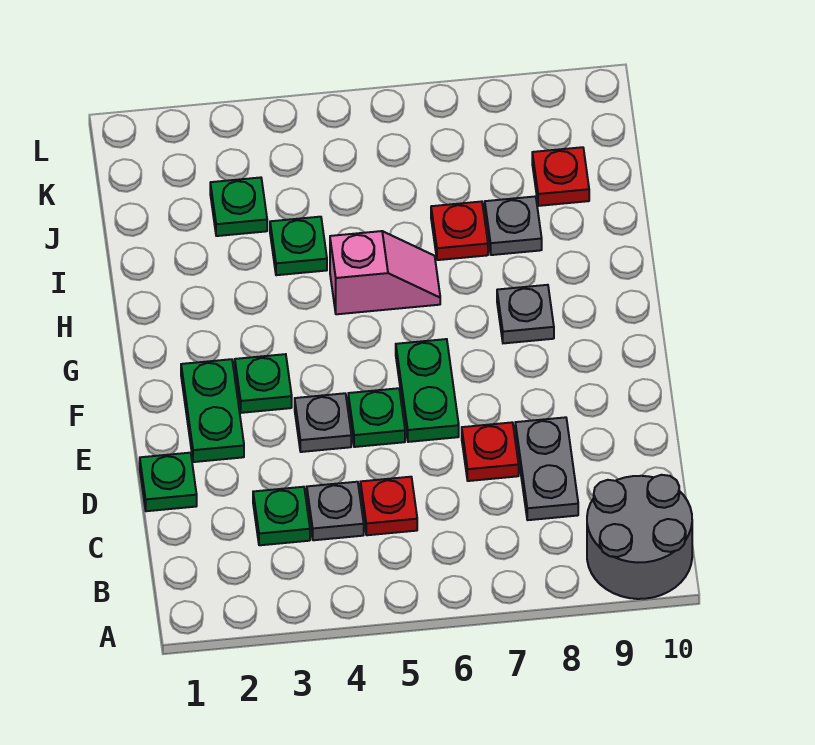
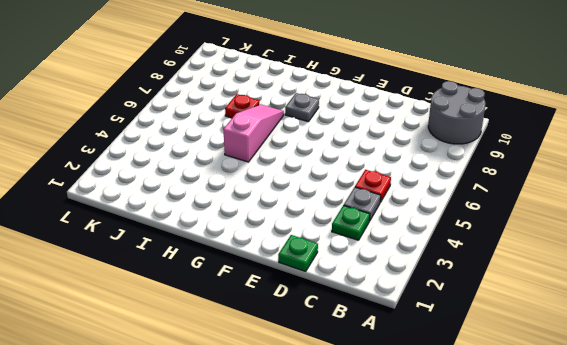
pink 1x3 slope [223,104,284,162] -> pink 1x2 slope [330,231,440,314]
none -> grey 1x2 plate [515,417,578,520]
none -> red 1x1 plate [462,422,519,481]
none -> green 1x2 plate [181,359,244,462]

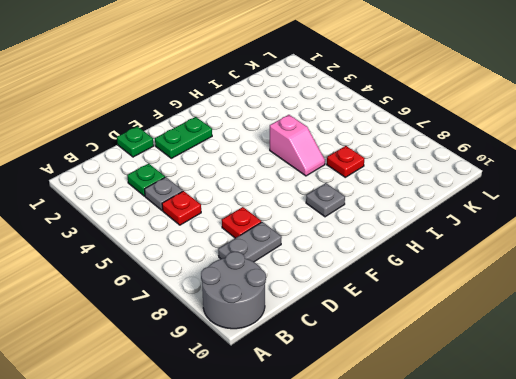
none -> grey 1x1 plate [295,393,351,452]
none -> green 1x1 plate [348,388,405,447]
none -> green 1x2 plate [396,339,459,442]

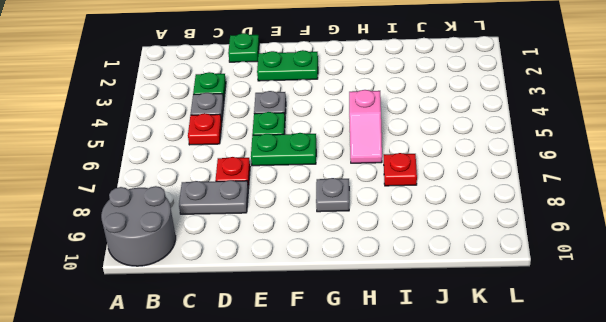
none -> green 1x1 plate [235,354,292,413]
none -> green 1x1 plate [270,217,327,275]
none -> grey 1x1 plate [485,196,542,255]

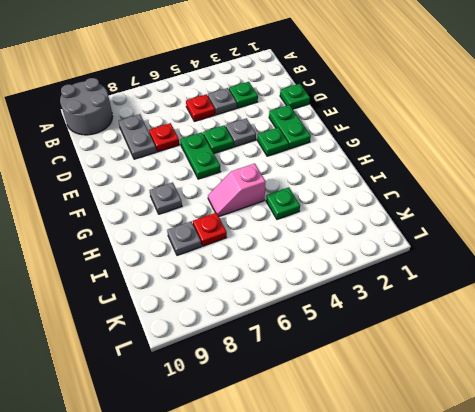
none -> green 1x1 plate [210,177,267,236]
none -> red 1x1 plate [532,147,589,206]

